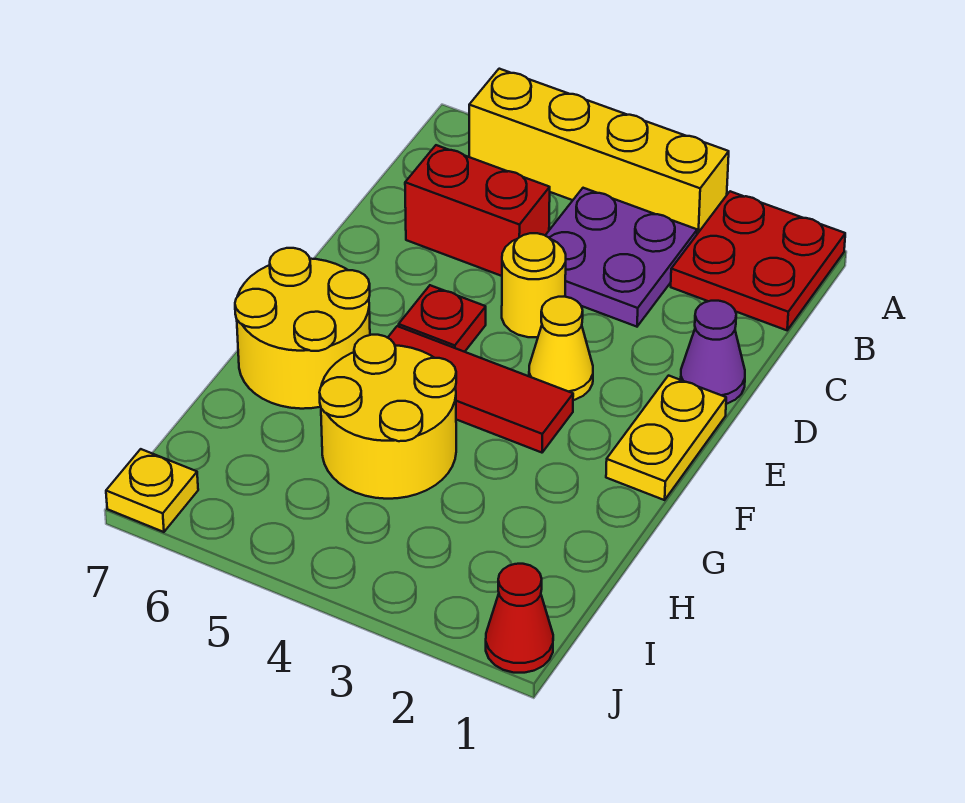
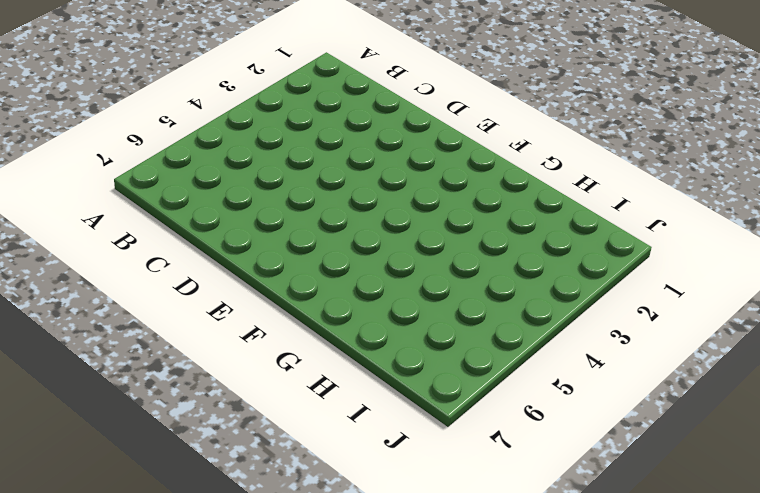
none -> red 2x2 plate [671,191,845,330]
none -> yellow 1x4 brick [469,69,729,234]
none -> purple 2x2 plate [545,188,697,327]

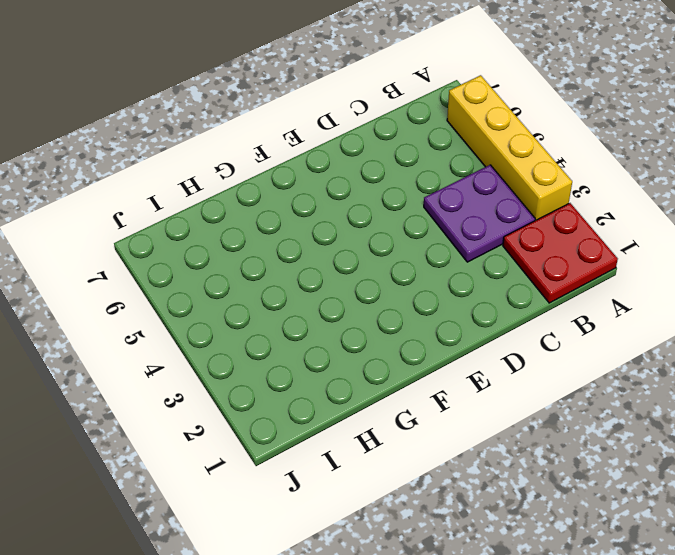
none -> red 1x2 brick [405,145,550,276]
none -> purple 1x1 cone [681,301,745,404]
none -> yellow 1x1 round brick [502,233,566,337]

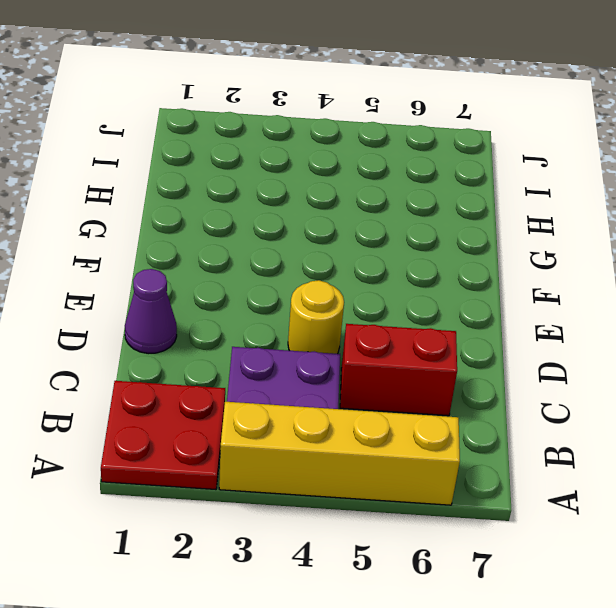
none -> yellow 1x2 plate [606,376,726,500]
none -> yellow 1x1 cone [529,297,593,400]
none -> red 1x1 plate [399,285,486,352]

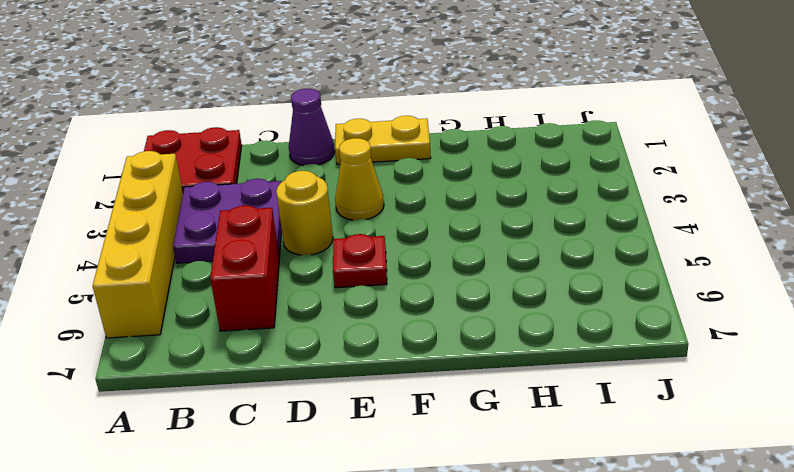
none -> red 1x3 tile [388,326,573,453]
none -> yellow 2x2 round brick [235,248,370,409]
none -> yellow 2x2 round brick [319,335,456,499]

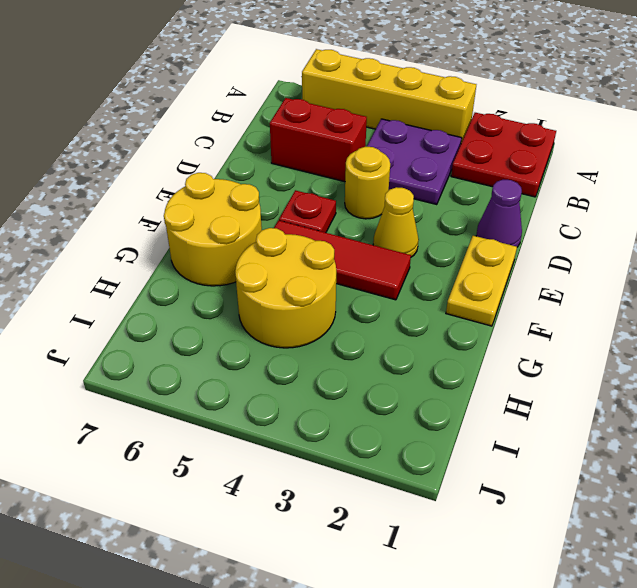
none -> red 1x1 cone [486,564,553,673]
none -> yellow 1x1 plate [106,449,198,532]

